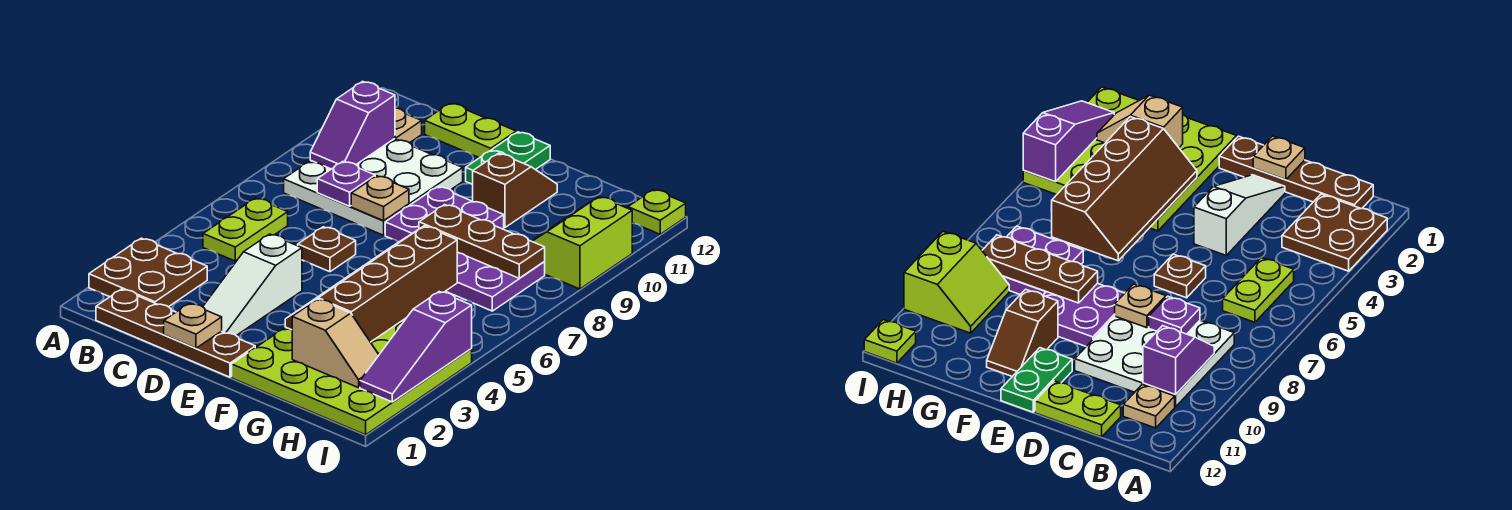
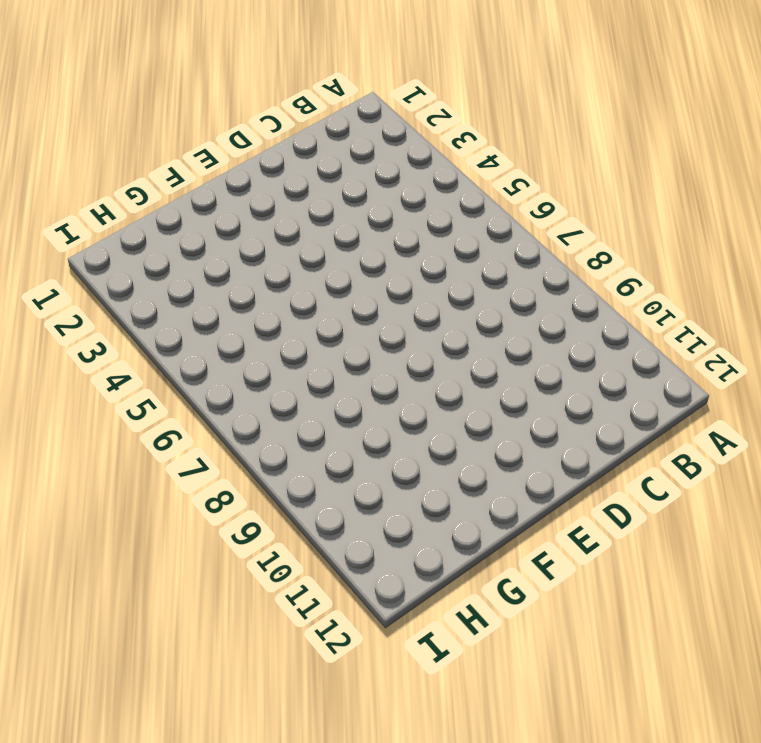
none -> brown 2x2 plate [89,238,207,307]
none -> brown 1x4 plate [96,289,255,377]
none -> lime 1x2 plate [203,198,288,261]

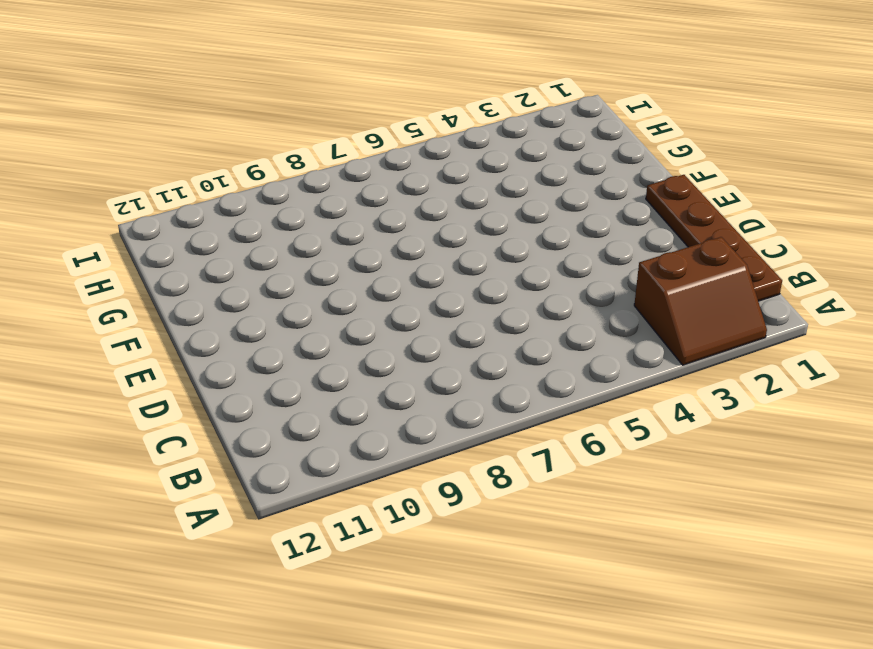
brown 2x2 slope [634,237,767,365] -> brown 2x2 plate [89,238,207,307]
none -> lime 1x2 plate [203,198,288,261]
none -> white 3x3 plate [284,139,463,235]
none -> tan 1x1 plate [395,108,422,143]

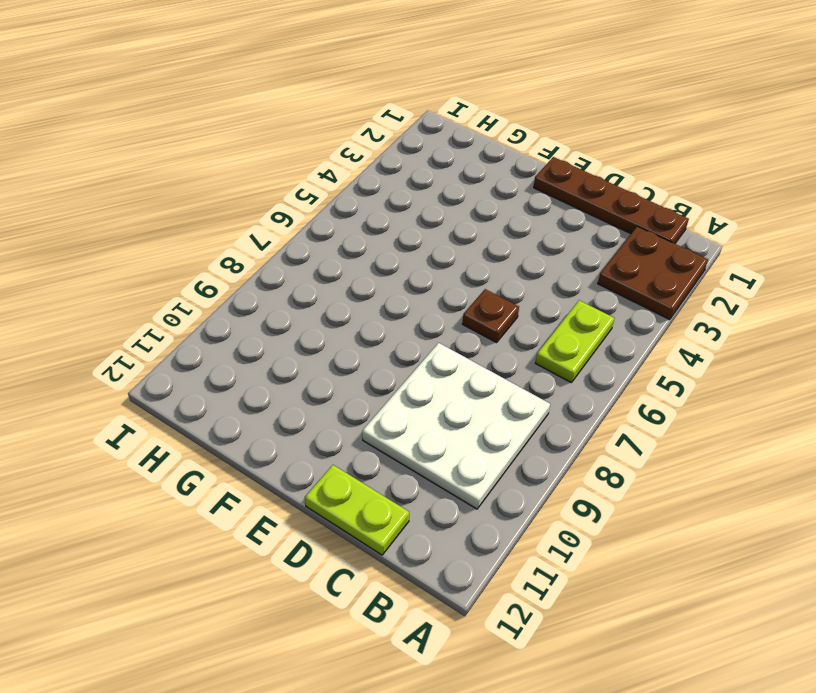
none -> tan 1x1 plate [395,108,422,143]
none -> white 1x3 slope [203,234,302,336]
none -> purple 2x2 plate [385,187,504,242]

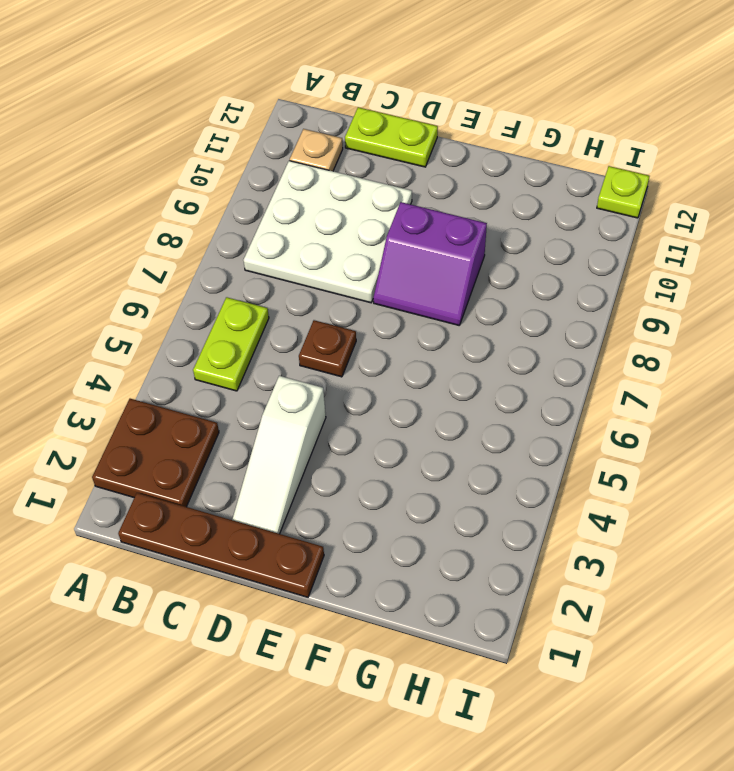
purple 2x2 slope [373,202,487,325] -> purple 2x2 plate [385,187,504,242]
none -> green 1x2 plate [466,132,550,184]
none -> lime 4x4 plate [232,320,472,435]
none -> brown 1x2 slope [473,153,557,228]

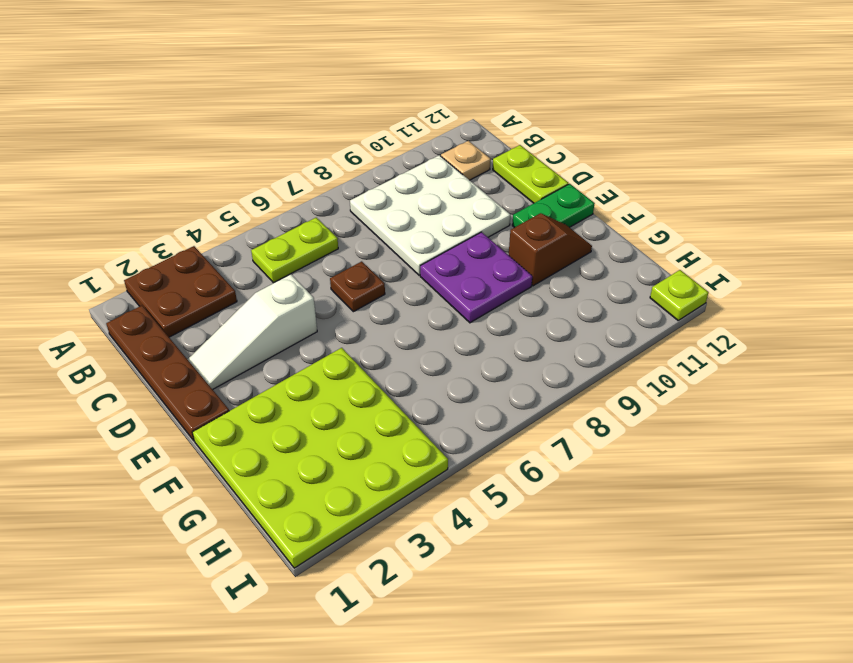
none -> purple 2x2 plate [446,253,545,311]
none -> lime 2x2 slope [532,196,632,289]
none -> purple 1x2 slope [310,81,395,169]

